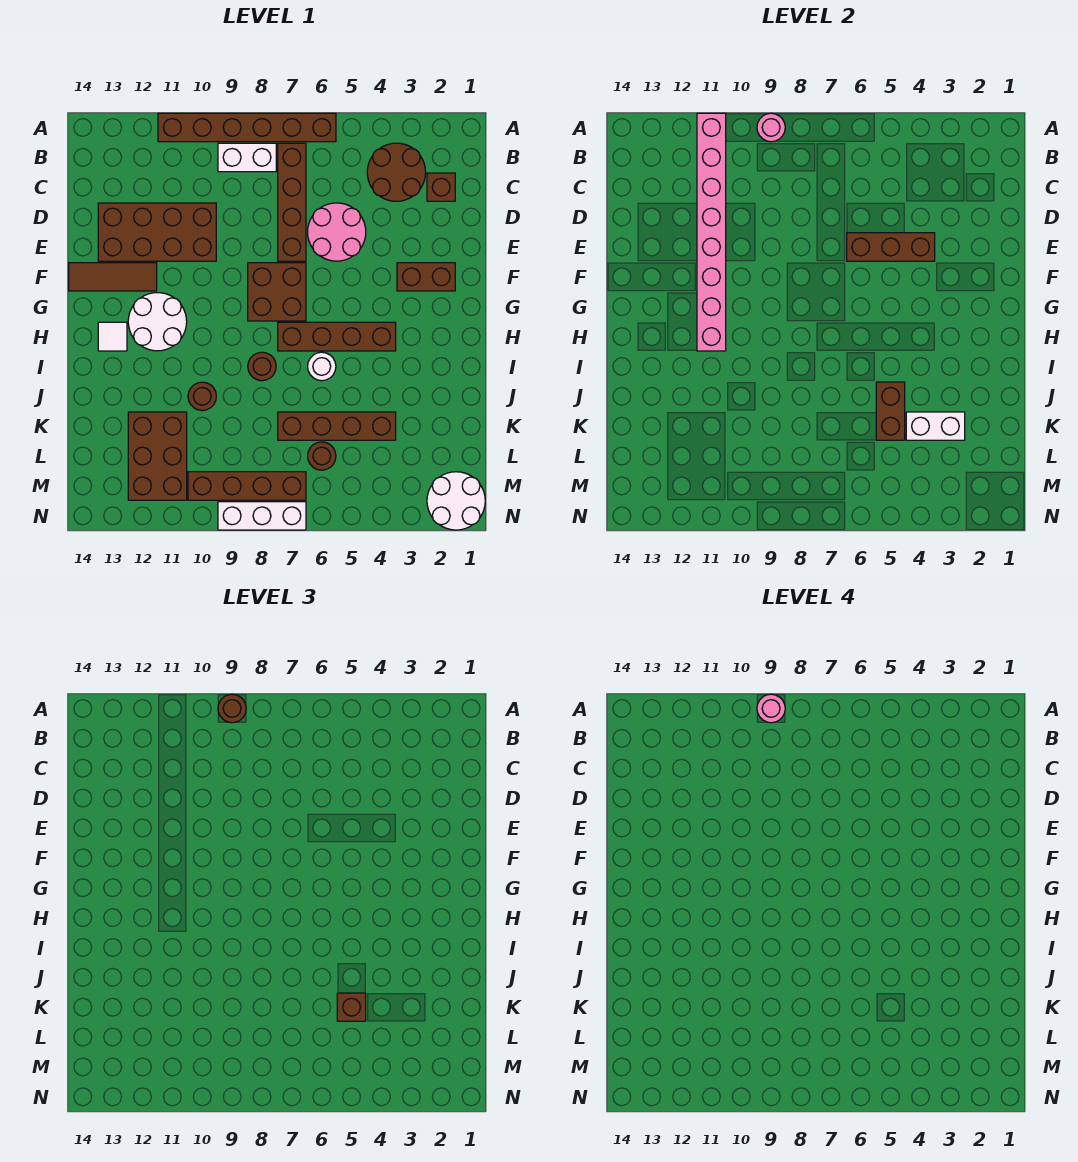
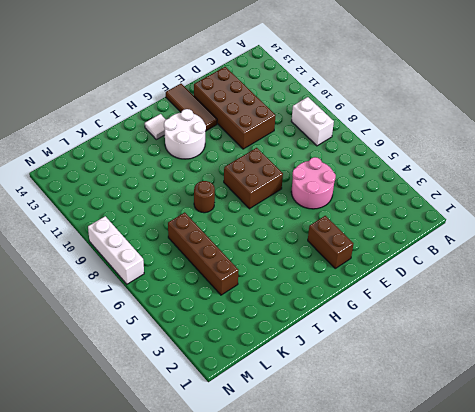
none -> brown 1x6 brick [158,113,336,142]
none -> brown 2x2 round brick [367,143,426,201]
none -> brown 1x4 brick [278,143,306,261]
none -> brown 1x1 brick [427,173,455,201]

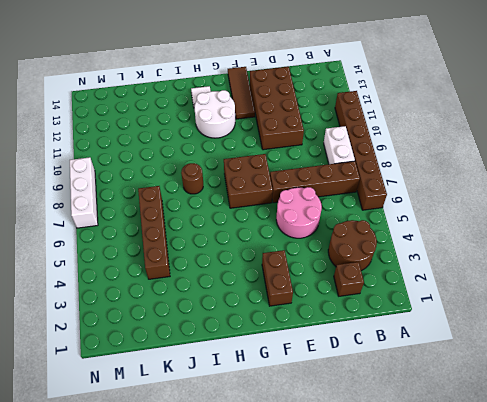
none -> brown 1x4 brick [278,322,396,351]
none -> white 1x1 round brick [308,352,336,381]
none -> brown 1x1 round brick [188,382,216,411]
none -> brown 2x3 brick [128,412,187,500]

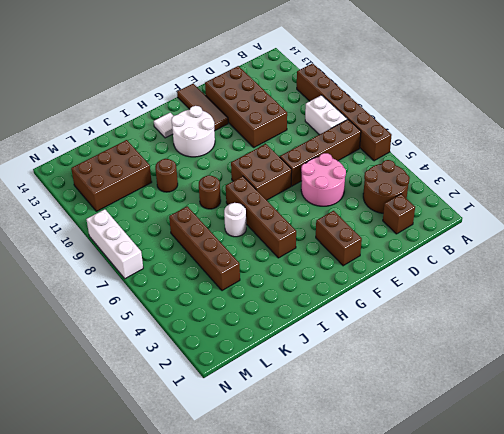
none -> brown 1x1 round brick [308,442,336,470]
none -> white 2x2 round brick [427,472,485,530]
none -> brown 1x4 brick [188,472,306,500]
none -> pink 1x1 round brick [757,113,785,142]

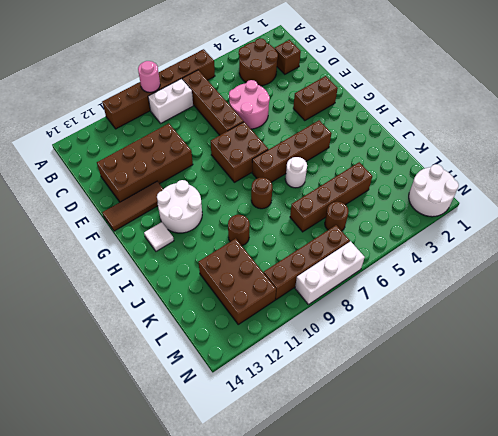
none -> pink 1x8 brick [697,113,726,351]
none -> brown 1x3 brick [847,233,935,261]
none -> brown 1x2 brick [876,382,905,440]
none -> white 1x2 brick [906,412,965,440]

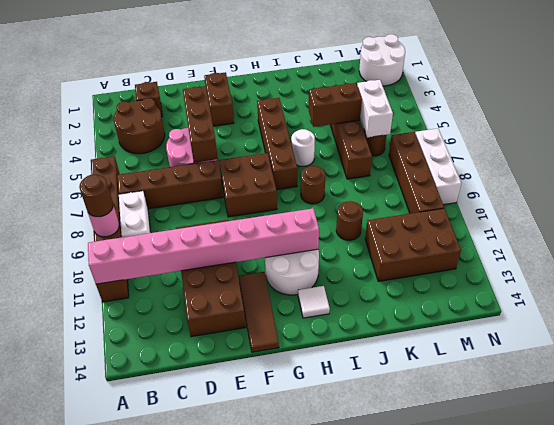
white 1x2 brick [357,80,393,138] -> white 1x2 brick moved to [906,412,965,440]
none -> brown 1x1 brick [337,993,366,1021]
none -> pink 1x1 round brick [757,694,785,723]

